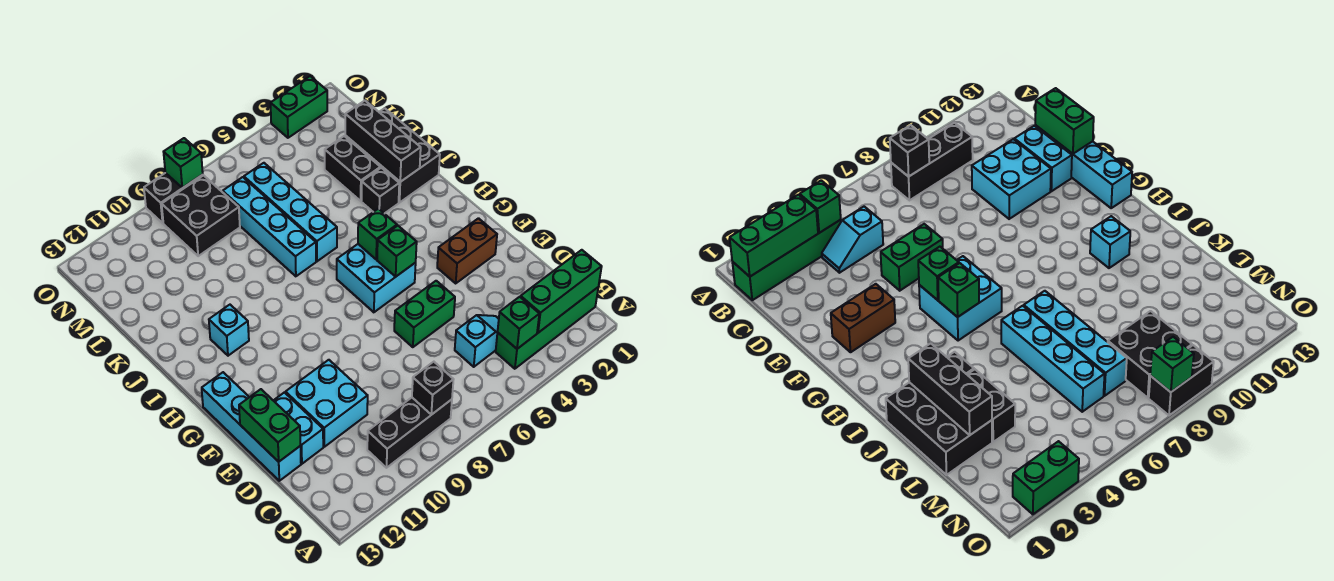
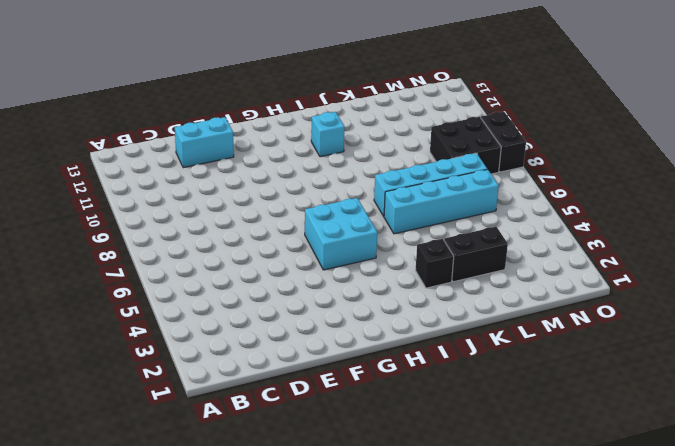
none -> green 1x4 brick [496,288,598,369]
none -> black 1x3 brick [367,398,452,468]
none -> cyan 1x2 slope [455,315,499,367]

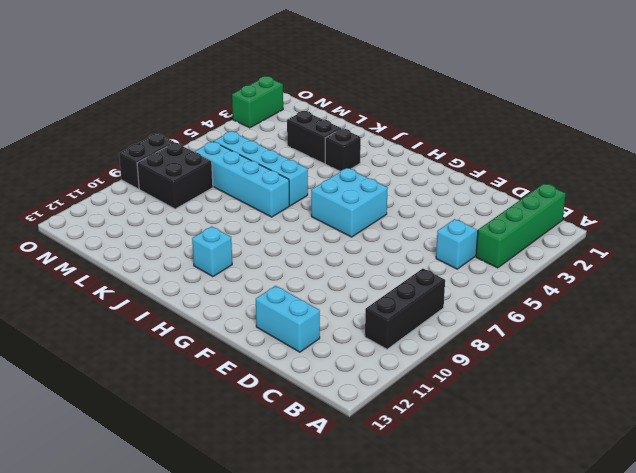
none -> cyan 2x2 brick [286,360,368,447]
none -> cyan 1x4 brick [202,372,301,481]
none -> green 1x2 brick [394,281,455,347]

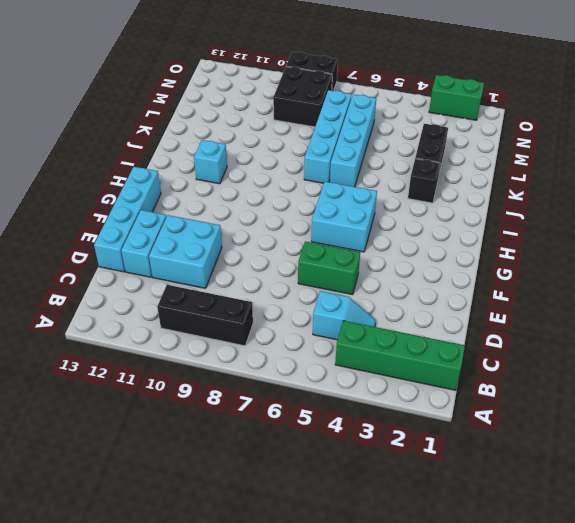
none -> brown 1x2 brick [437,218,497,283]
none -> black 2x3 brick [345,108,440,203]
none -> green 1x3 brick [521,250,602,333]

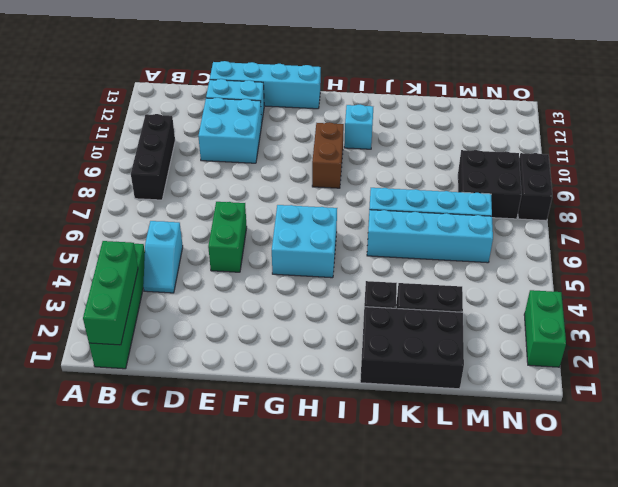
brown 1x2 brick [312,122,344,188] -> brown 1x2 brick moved to [437,218,497,283]
none -> green 1x1 brick [498,297,539,349]
none -> black 1x1 brick [412,362,454,415]
none -> green 1x2 brick [239,389,300,462]

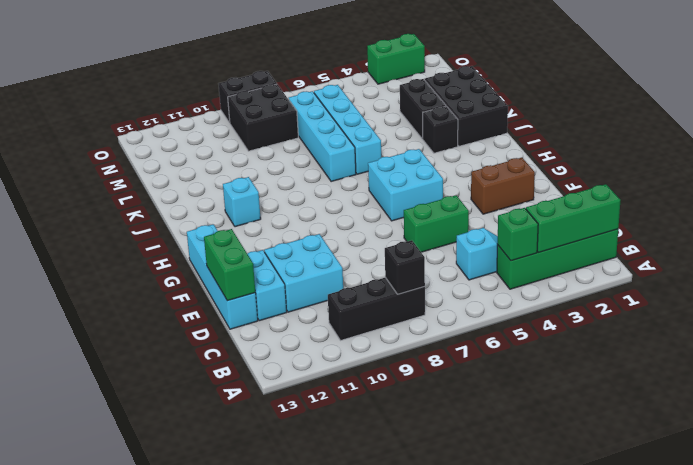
none -> green 1x1 brick [377,226,417,276]
none -> green 1x1 brick [358,209,397,259]
none -> black 1x3 brick [345,101,421,182]

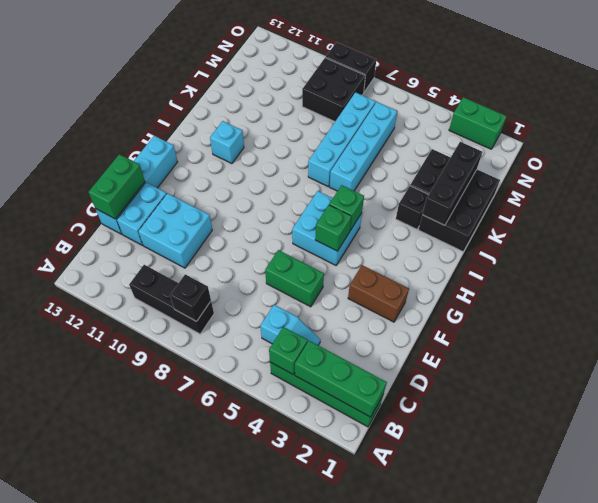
none -> green 1x1 brick [164,138,203,188]

